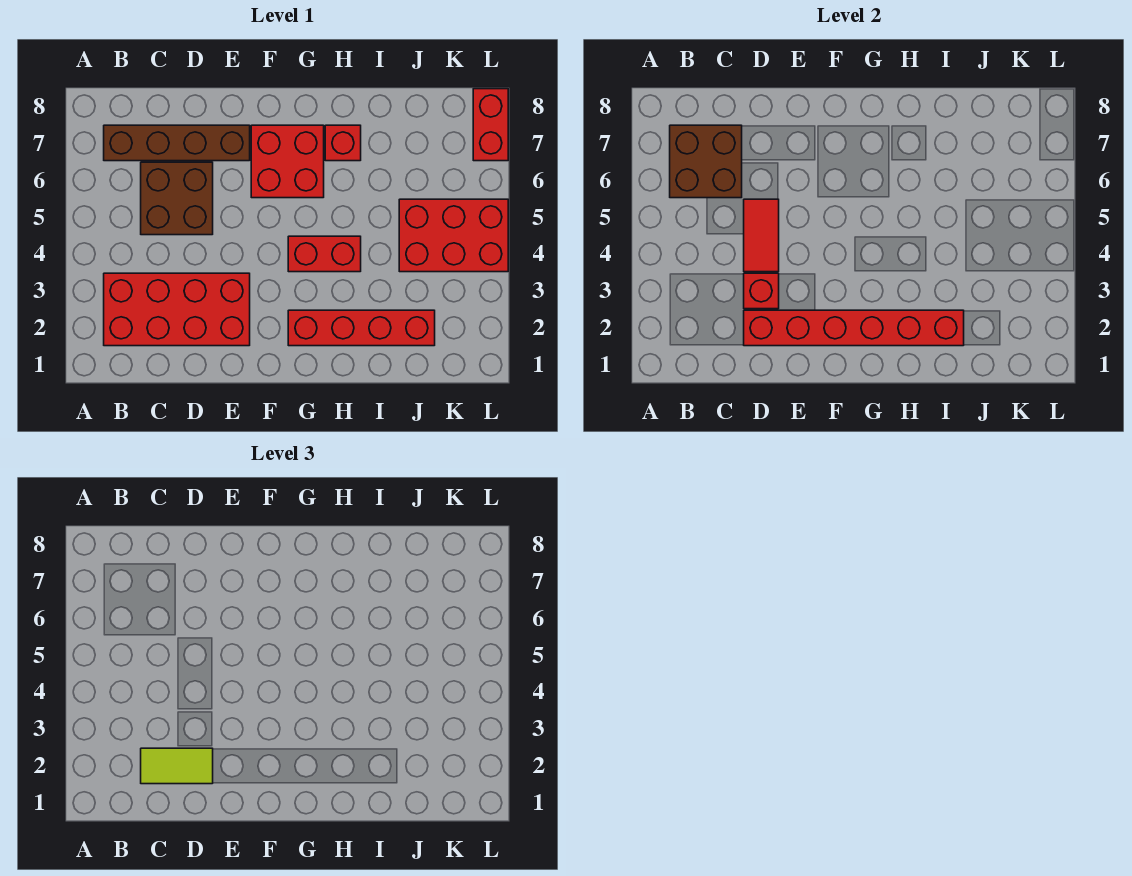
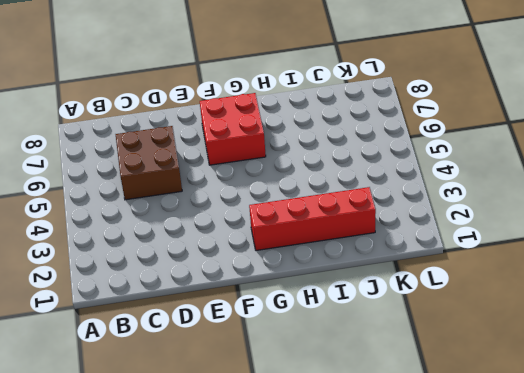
none -> red 2x4 brick [104,273,250,346]
none -> brown 1x4 brick [104,125,250,161]
none -> red 1x2 brick [288,236,361,272]

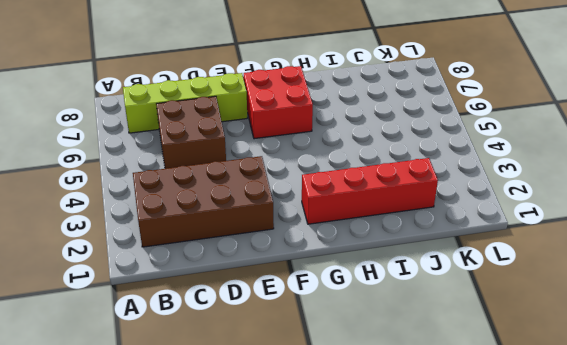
brown 2x4 brick [133,156,274,247] -> red 2x4 brick [104,273,250,346]
lime 1x4 brick [123,73,247,133] -> brown 1x4 brick [104,125,250,161]
none -> red 1x2 brick [288,236,361,272]
none -> red 1x1 brick [325,125,361,161]
none -> red 2x3 brick [399,199,508,272]

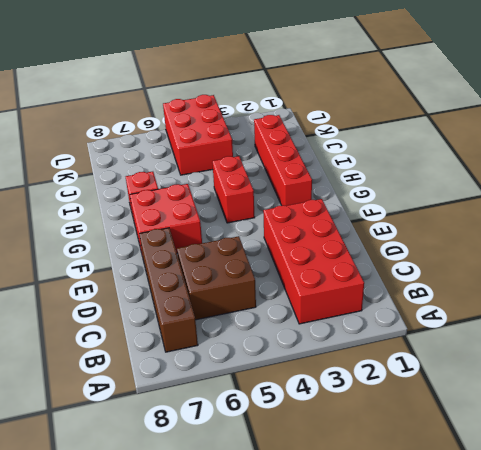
none -> red 1x2 brick [473,89,508,161]
none -> brown 2x2 brick [670,125,742,198]
none -> red 1x6 brick [744,310,964,346]

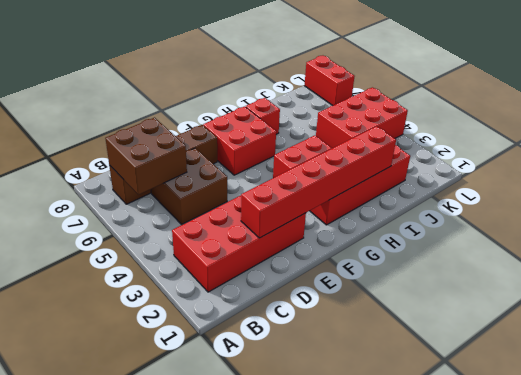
none -> red 1x1 brick [744,273,779,309]
none -> red 1x2 tile [744,199,779,272]
none -> lime 1x2 tile [141,748,213,784]

